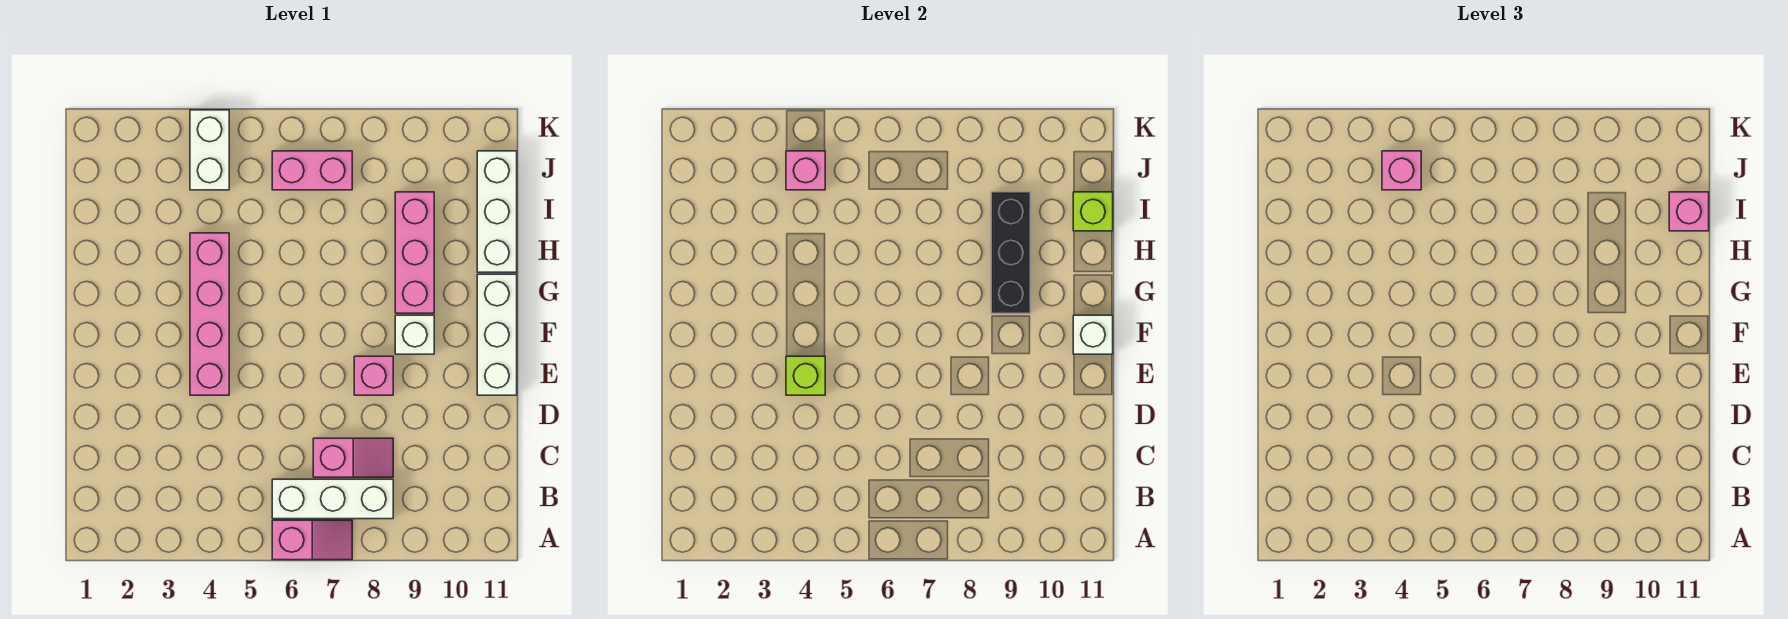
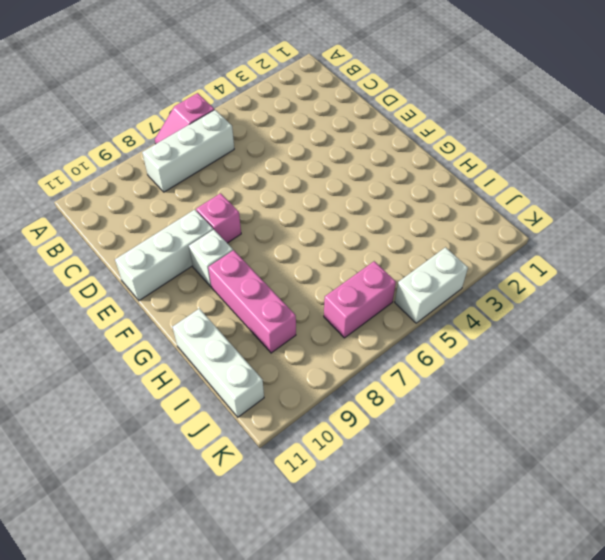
white 1x3 brick [115,210,213,301] -> white 1x3 brick turned to [477,274,517,395]
white 1x2 brick [395,247,468,323] -> white 1x2 brick turned to [190,110,229,190]
none -> pink 1x2 slope [313,438,393,477]
none -> pink 1x4 brick [190,233,229,395]
none -> lime 1x1 brick [786,356,825,395]

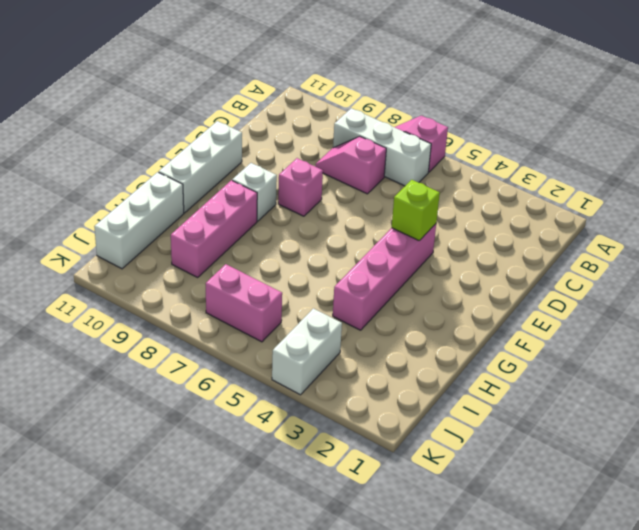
none -> white 1x1 brick [1073,315,1113,354]
none -> black 1x3 brick [991,192,1030,313]
none -> lime 1x1 brick [1073,192,1113,231]

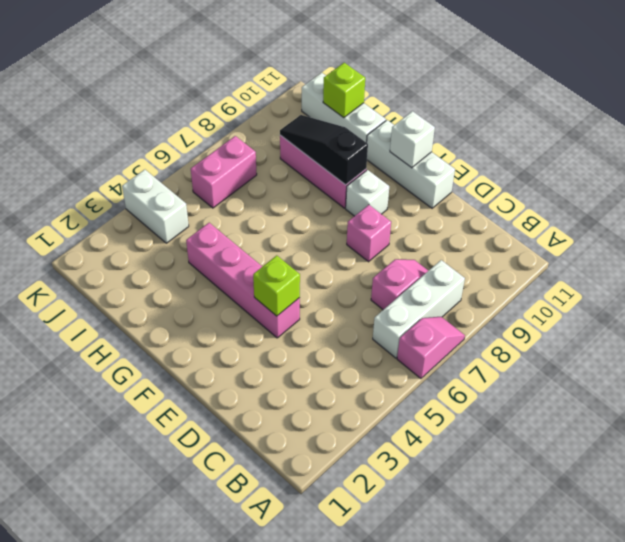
black 1x3 slope [280,115,368,185] -> black 1x3 brick [991,192,1030,313]
none -> pink 1x1 brick [786,151,825,190]
none -> pink 1x1 brick [1669,192,1709,231]
none -> pink 1x1 brick [1382,151,1421,190]

